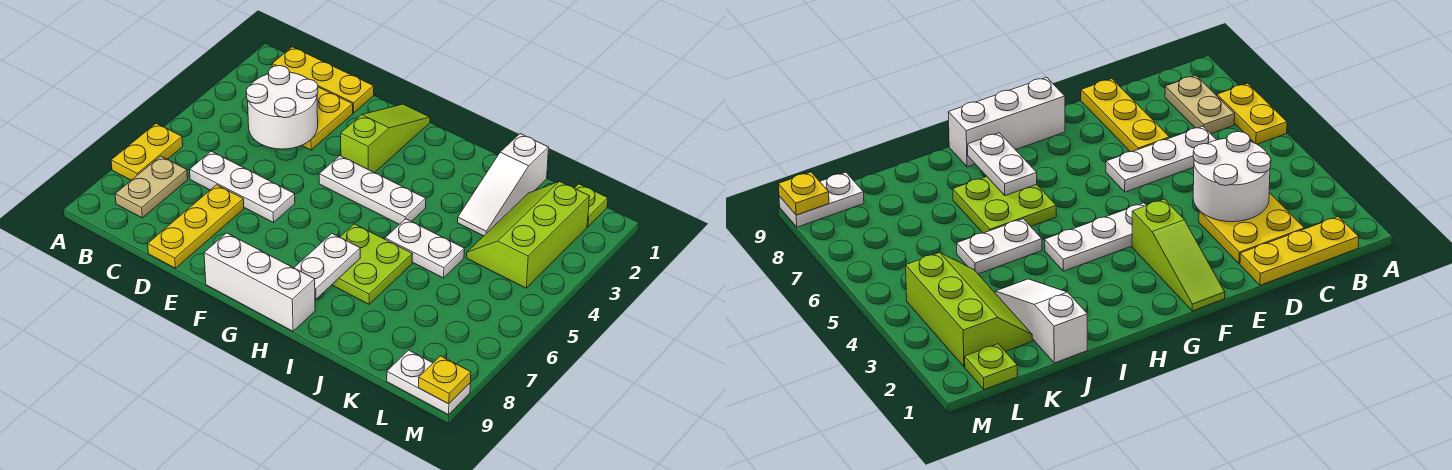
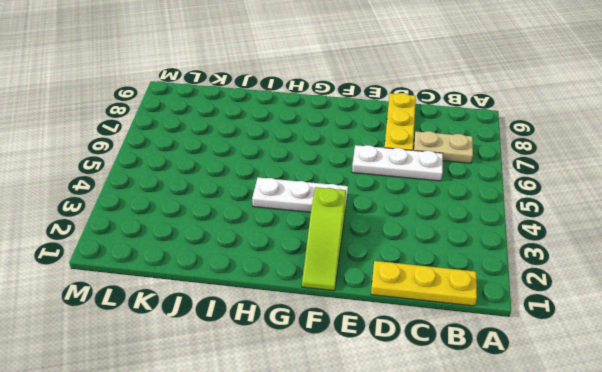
tan 1x2 plate [414,131,473,163] -> tan 1x2 plate turned to [115,156,188,218]
none -> yellow 1x2 plate [111,123,183,180]
none -> yellow 2x2 plate [302,87,353,150]
none -> white 1x3 brick [204,233,315,331]

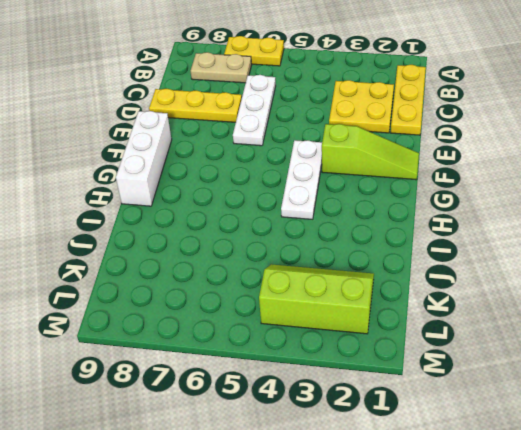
none -> lime 2x2 plate [332,224,412,304]
none -> white 1x2 plate [385,219,464,278]
none -> white 1x3 slope [458,134,549,236]

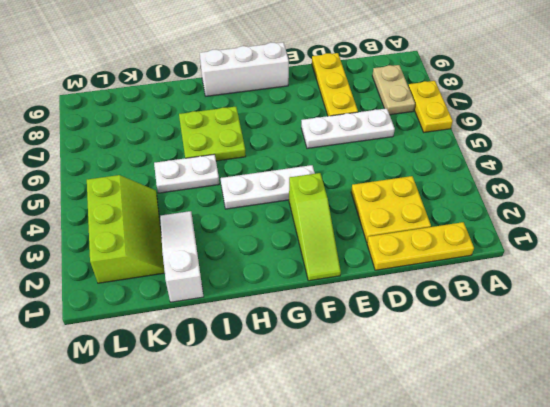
none -> lime 1x1 plate [574,184,608,227]
none -> white 1x2 plate [387,350,470,415]
none -> white 2x2 round brick [246,66,318,149]

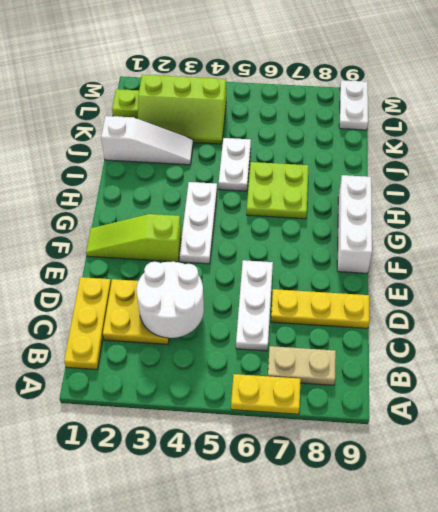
none -> white 1x2 plate [294,234,360,299]
none -> yellow 1x1 plate [418,356,471,404]

